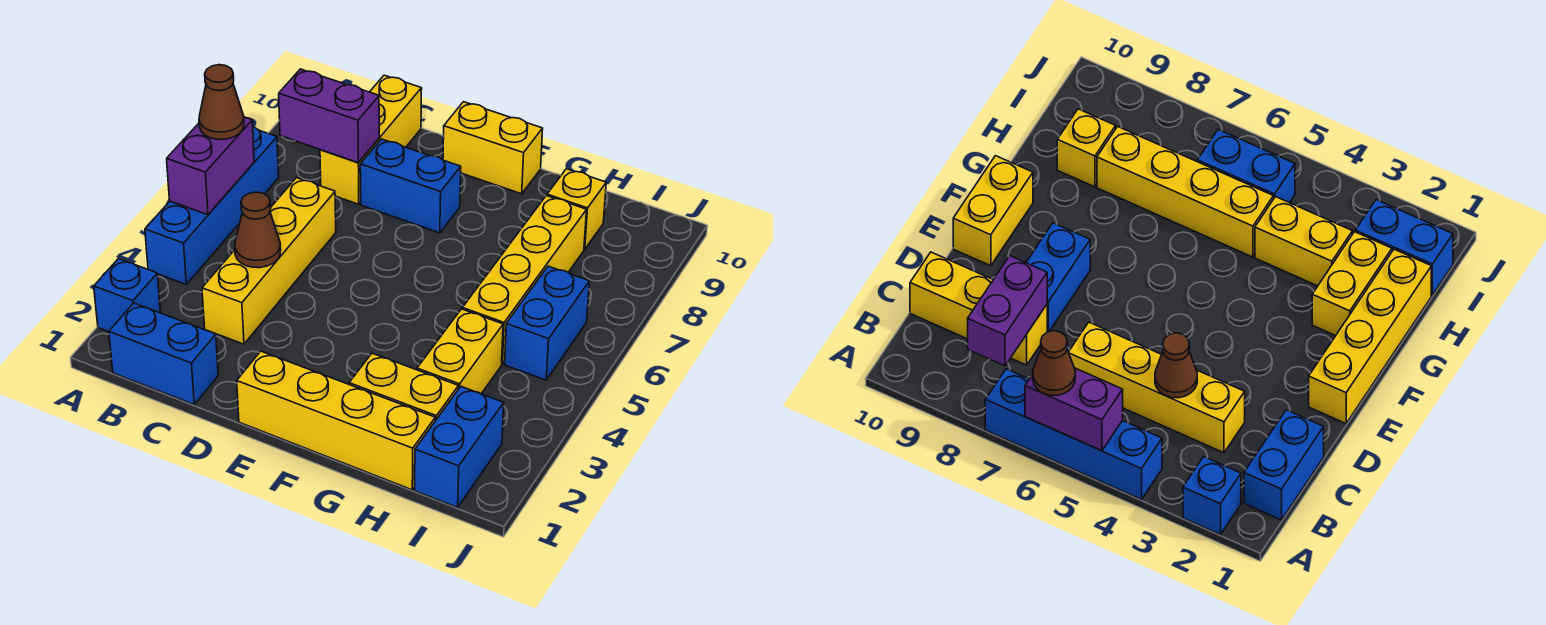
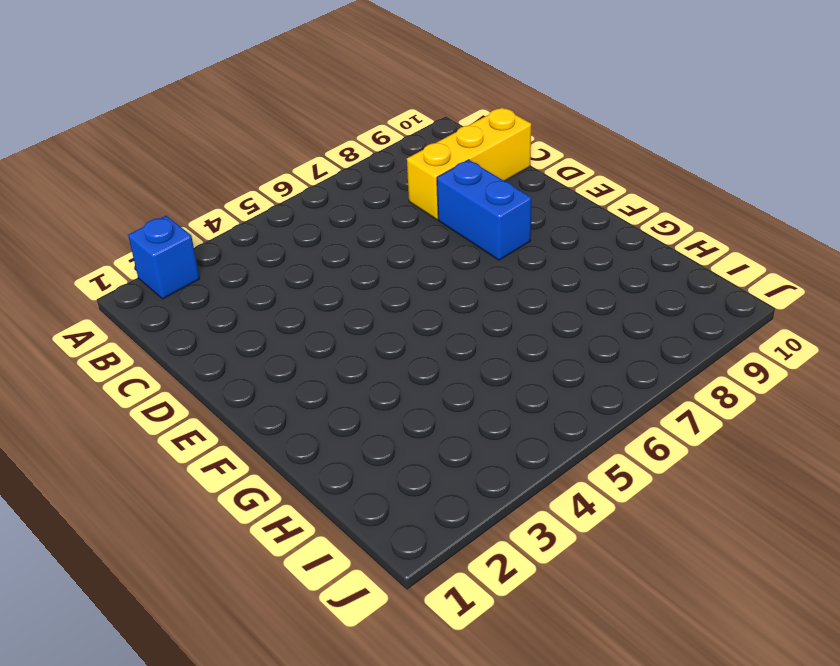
none -> blue 1x4 brick [145,127,279,284]
none -> blue 1x2 brick [109,303,218,405]
none -> yellow 1x4 brick [202,178,336,344]

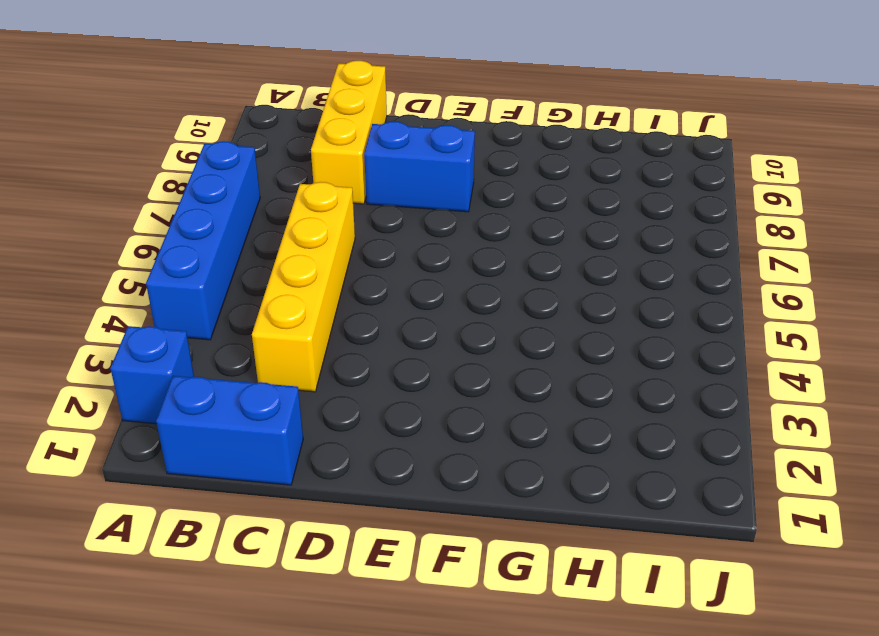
none -> yellow 1x4 brick [237,351,435,490]
none -> yellow 1x2 brick [443,102,543,194]
none -> yellow 1x2 brick [349,353,458,421]

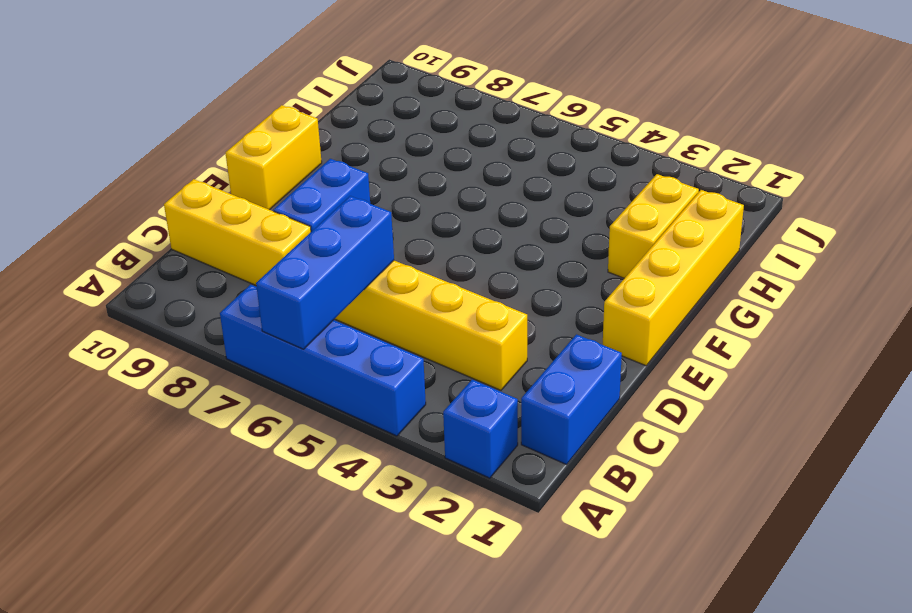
blue 1x3 brick [256,196,394,349] -> purple 1x2 brick [167,117,254,215]
none -> yellow 1x2 brick [417,309,503,394]
none -> yellow 1x4 brick [462,196,587,364]
none -> yellow 1x1 brick [547,169,606,249]

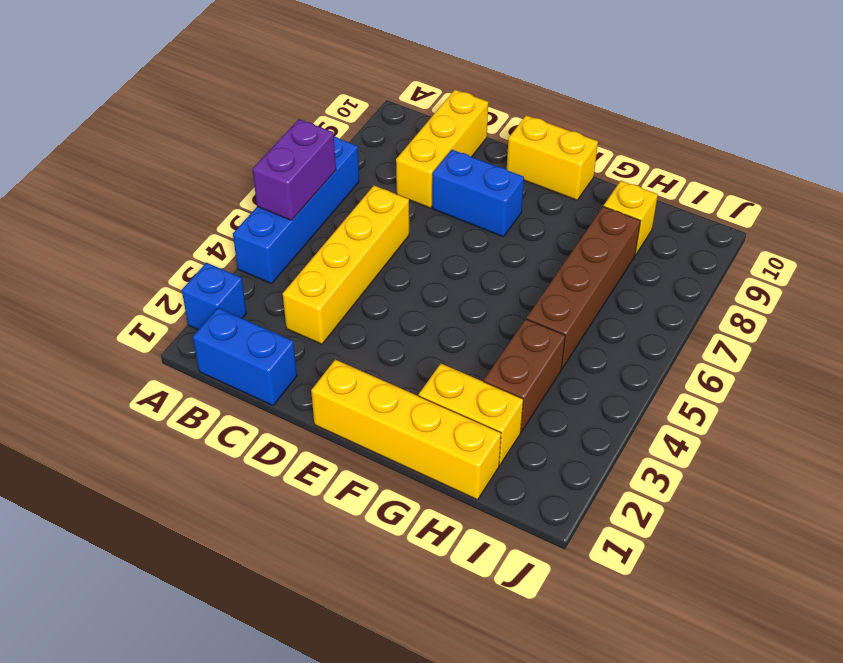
brown 1x2 brick [484,319,565,432] -> yellow 1x2 brick [417,309,503,394]
brown 1x4 brick [527,206,640,368] -> yellow 1x4 brick [462,196,587,364]
none -> blue 1x2 brick [415,387,504,508]
none -> blue 1x2 brick [505,266,589,380]
none -> purple 1x2 brick [279,69,379,163]

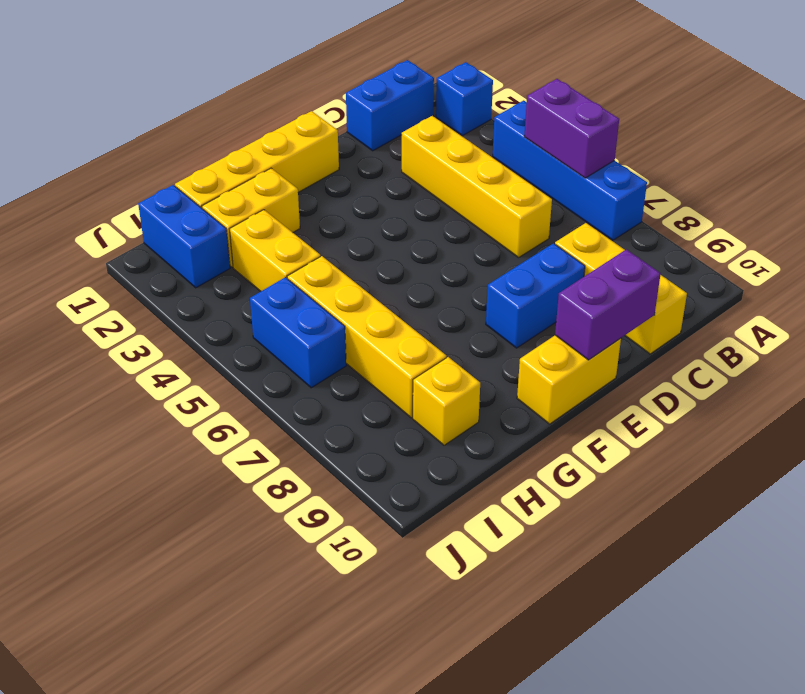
purple 1x2 brick [555,249,661,360] -> purple 1x2 brick moved to [279,69,379,163]
none -> brown 1x1 cone [235,192,281,268]
none -> brown 1x1 cone [199,65,244,139]

